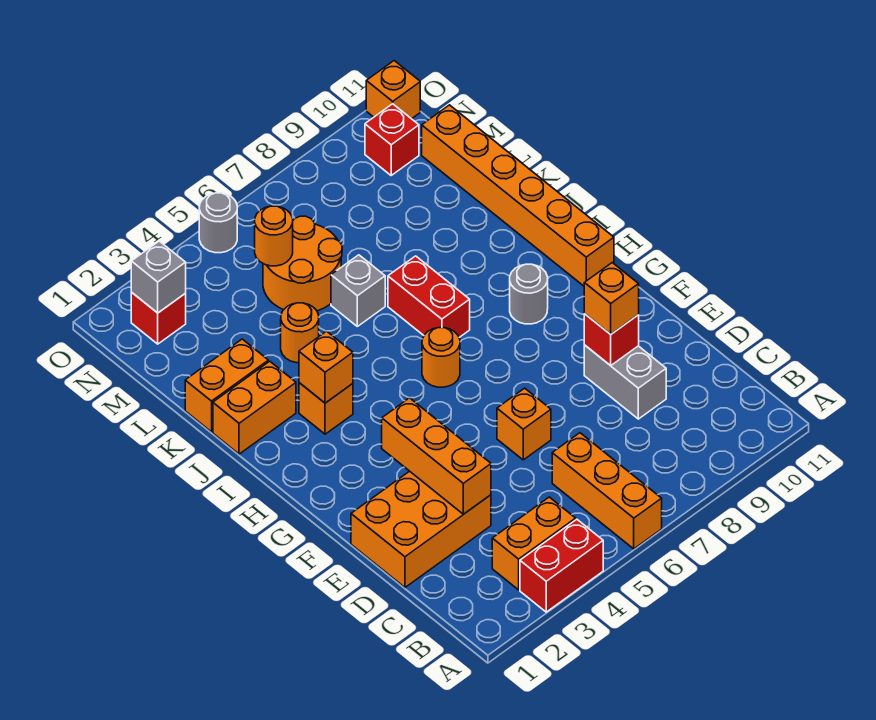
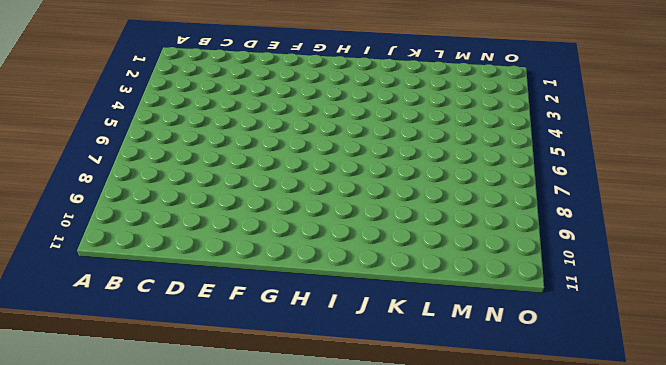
none -> red 1x2 brick [520,519,603,612]
none -> orange 1x3 brick [552,433,662,549]
none -> orange 1x2 brick [492,497,576,590]

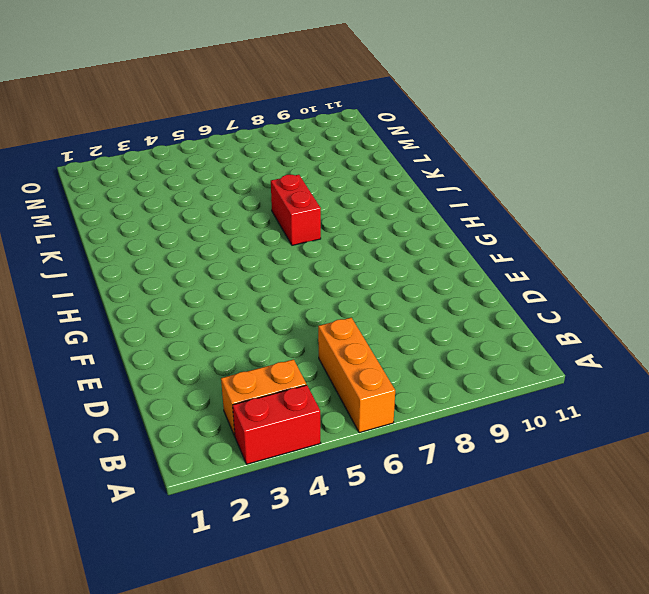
none -> orange 2x3 brick [351,471,491,587]
none -> grey 1x2 brick [584,345,666,419]
none -> orange 1x1 brick [497,388,551,460]

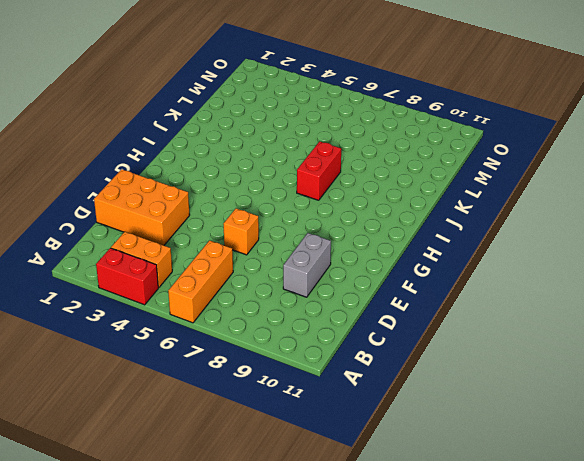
none -> orange 1x1 round brick [422,328,460,387]
none -> grey 1x1 round brick [510,264,548,324]
none -> orange 1x6 brick [422,105,614,286]

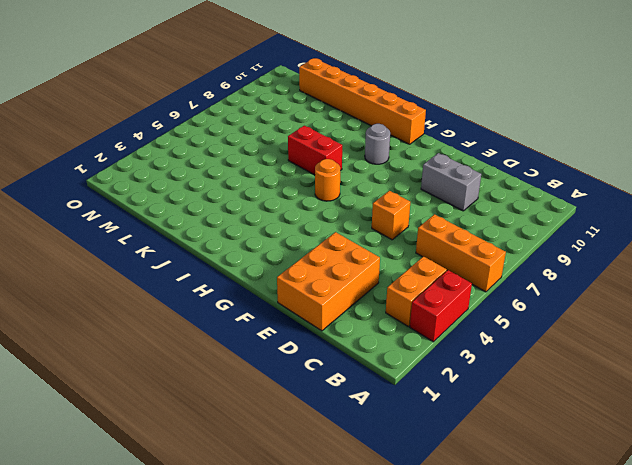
none -> orange 1x1 brick [299,383,353,434]
none -> orange 1x2 brick [213,361,296,454]
none -> orange 1x2 brick [185,339,268,432]

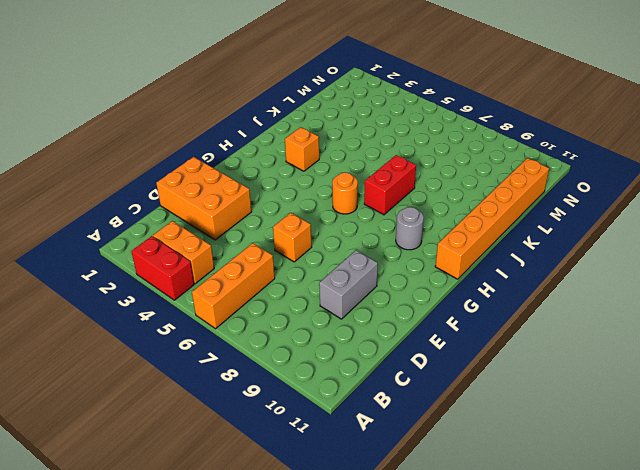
none -> orange 1x2 brick [213,361,296,454]
none -> orange 1x2 brick [185,339,268,432]
none -> orange 1x1 round brick [281,303,319,363]

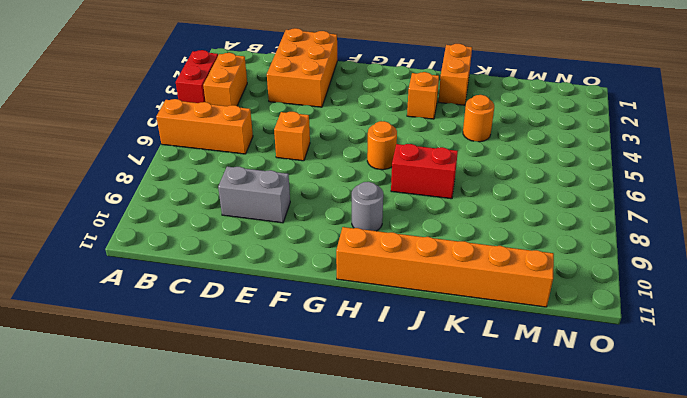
none -> orange 1x2 brick [185,339,268,432]
none -> grey 1x1 brick [331,255,385,326]
none -> orange 2x2 round brick [263,216,342,311]

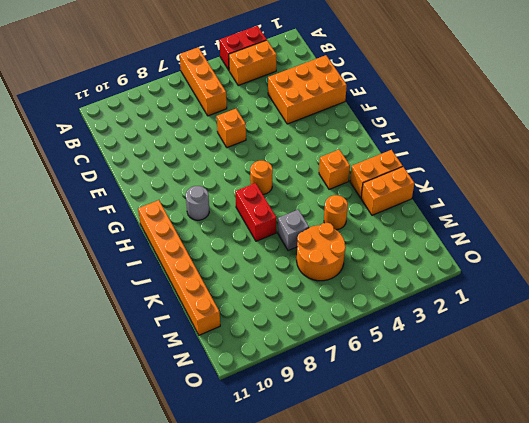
none -> grey 1x2 brick [584,345,666,419]
none -> red 1x1 brick [131,293,186,344]
none -> red 1x1 brick [365,104,419,175]

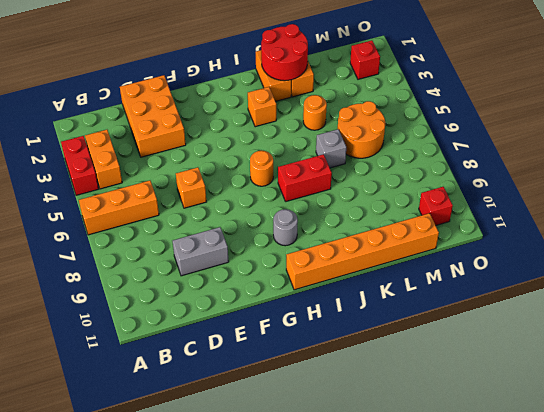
red 2x2 round brick [261,24,308,81] -> none
none -> grey 1x1 round brick [199,193,237,253]
none -> orange 1x1 brick [366,61,420,119]
none -> orange 1x3 brick [382,398,491,514]

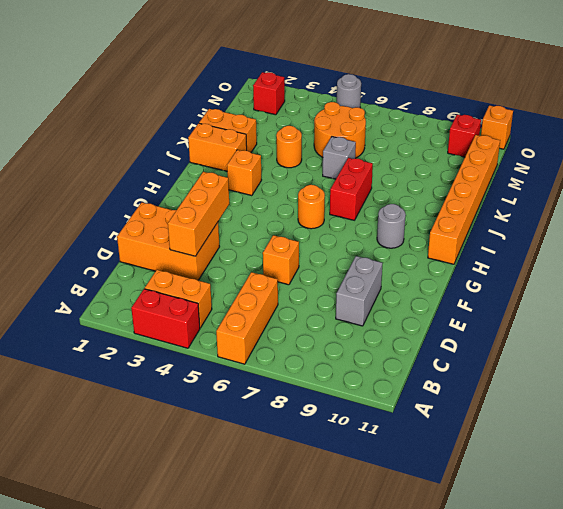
none -> red 1x1 brick [584,314,639,366]
none -> orange 1x1 brick [299,331,353,403]
none -> orange 1x1 round brick [255,206,293,266]

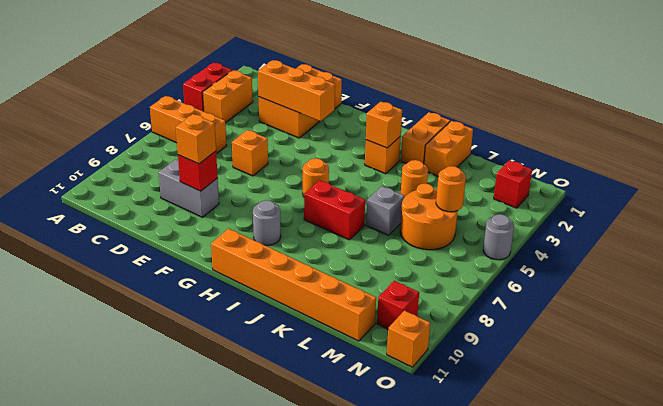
none -> grey 1x1 brick [131,241,186,313]

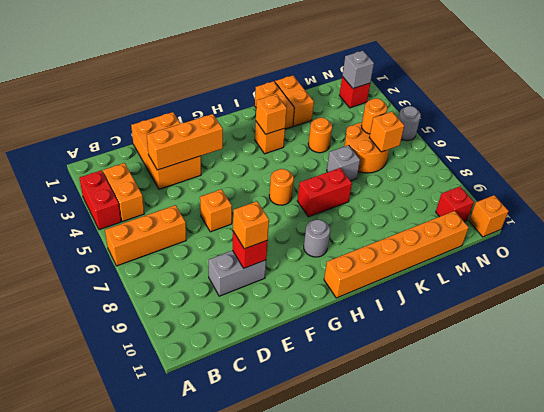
orange 1x1 brick [369,112,404,152] -> none

